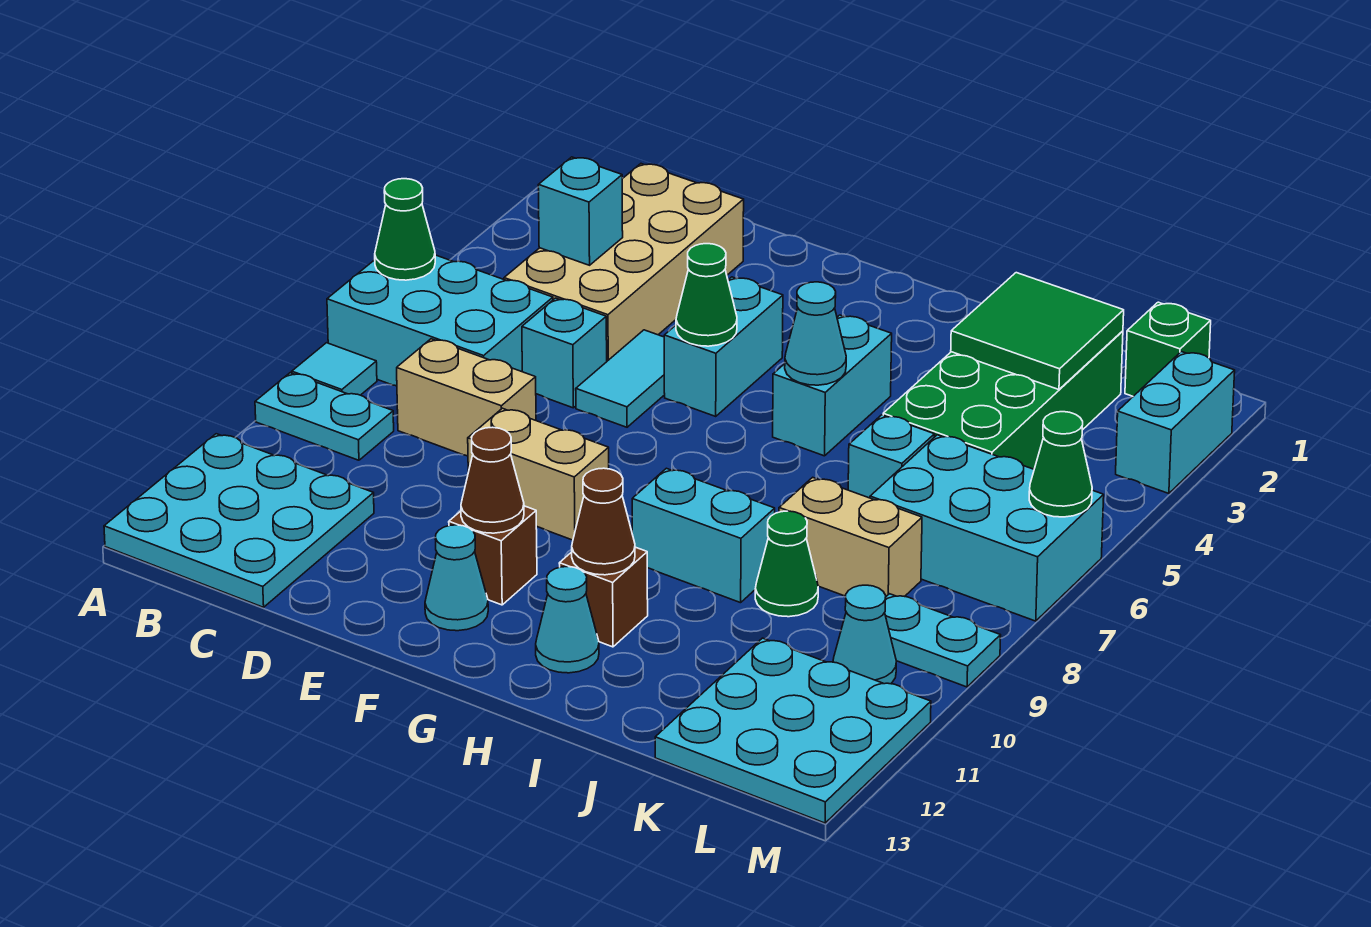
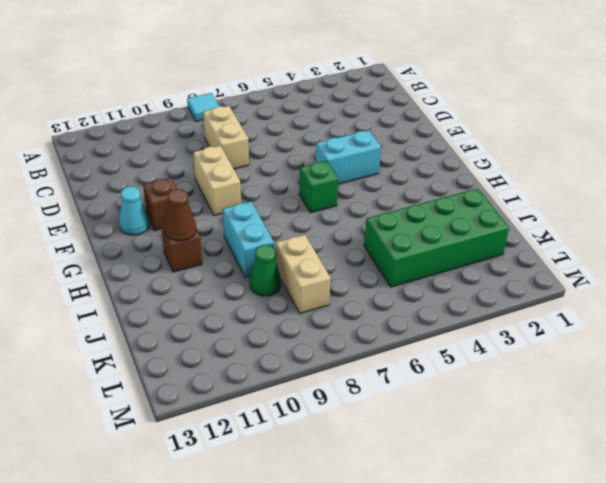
green 1x1 brick [299,161,338,213] -> green 1x1 brick moved to [1125,302,1211,396]
none -> cyan 2x3 brick [327,255,553,386]
none -> cyan 1x2 plate [255,373,394,460]
none -> cyan 3x3 plate [104,434,374,607]
none -> tan 2x4 brick [504,164,744,361]

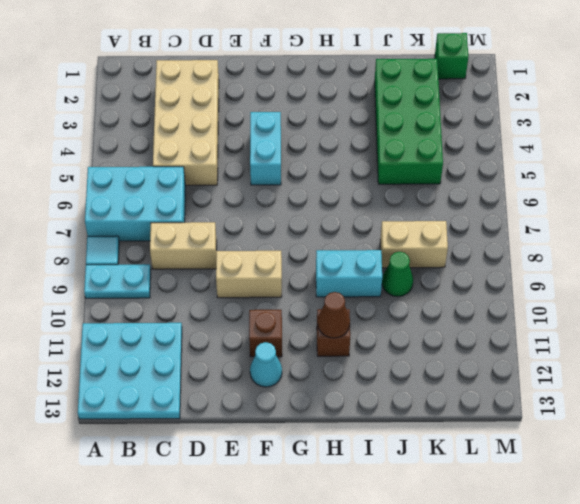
none -> cyan 1x1 brick [522,298,607,408]
none -> cyan 1x2 tile [576,330,665,427]
none -> cyan 1x2 brick [773,315,892,456]
none -> cyan 1x1 cone [536,567,599,673]

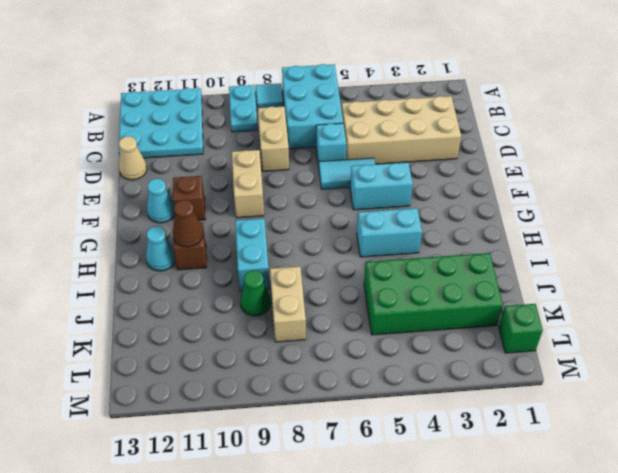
tan 1x1 cone [119,136,147,180] -> none
none -> cyan 1x1 brick [848,415,935,498]
none -> cyan 2x3 brick [870,435,1104,621]
none -> cyan 3x3 plate [655,638,931,823]
none -> cyan 1x2 plate [885,594,1001,687]

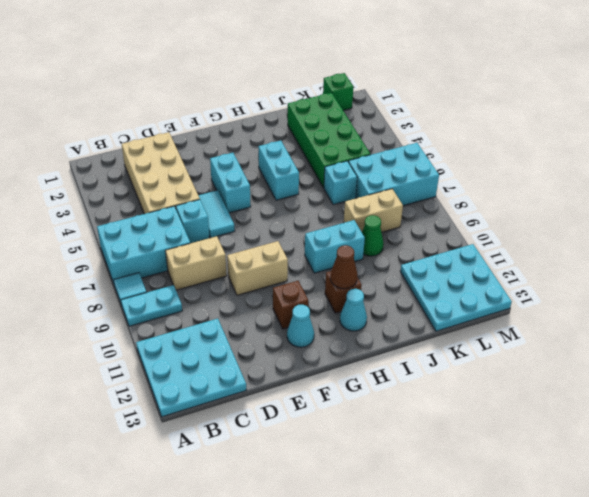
none -> cyan 1x2 plate [885,594,1001,687]
none -> cyan 1x1 cone [833,585,896,684]
none -> cyan 1x2 brick [1116,352,1235,493]
none -> green 1x1 cone [375,179,435,280]

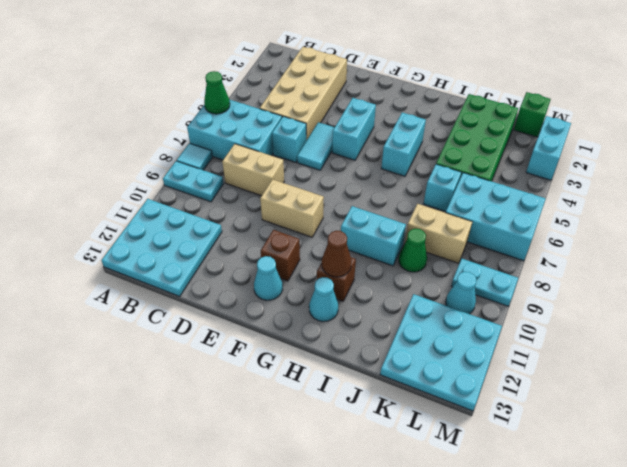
none -> cyan 1x1 brick [538,157,623,265]
none -> green 1x1 cone [676,244,737,346]
none -> brown 1x1 cone [461,427,524,533]
none -> cyan 1x1 cone [785,282,846,385]

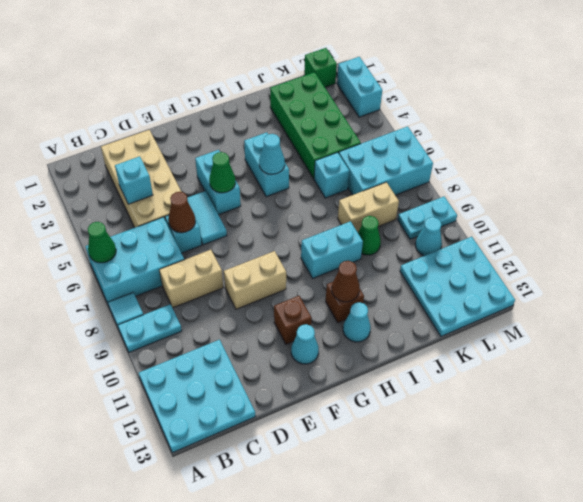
brown 1x1 cone [168,192,195,233] -> brown 1x1 cone moved to [461,427,524,533]
none -> green 2x2 tile [951,273,1124,390]
none -> green 1x1 cone [1029,412,1092,517]

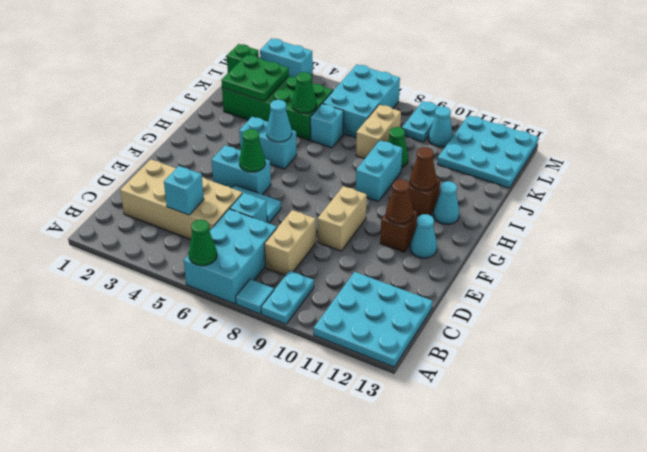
green 2x2 plate [221,55,289,101] -> green 2x2 tile [951,273,1124,390]
green 1x1 cone [292,72,316,113] -> green 1x1 cone moved to [1029,412,1092,517]

